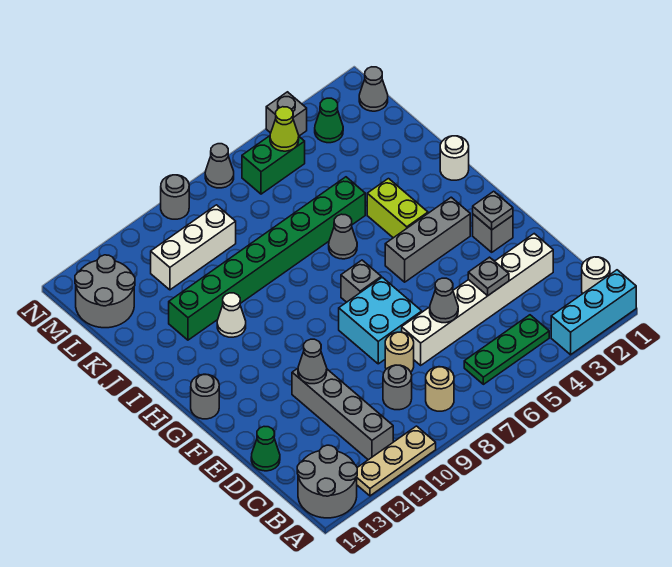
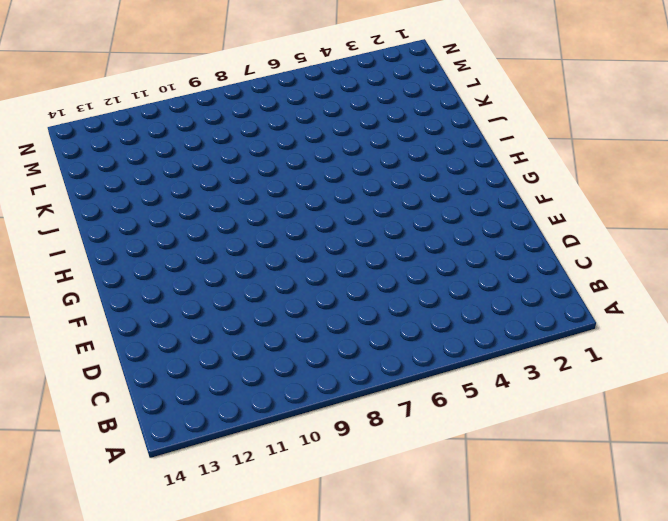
none -> cyan 1x3 brick [551,270,636,355]
none -> tan 1x3 plate [357,426,436,496]
none -> grey 2x2 round brick [297,445,357,518]
none -> white 1x1 round brick [582,257,610,294]

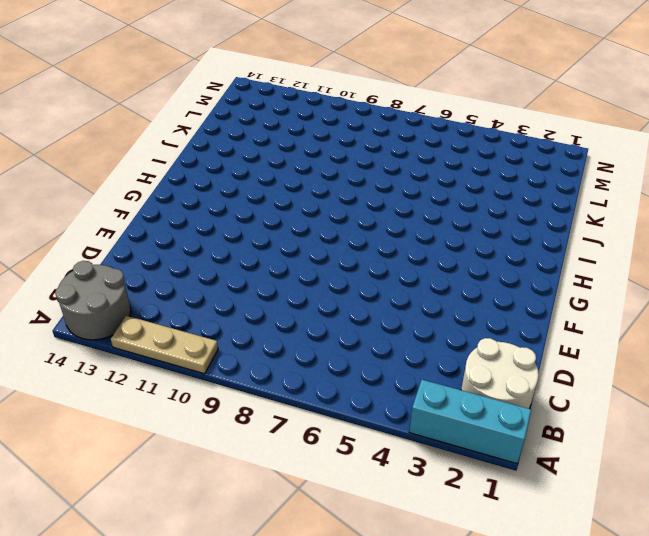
white 2x2 round brick [461,338,539,409] -> white 1x1 round brick [582,257,610,294]
none -> green 1x3 plate [464,315,549,384]
none -> tan 1x1 round brick [426,367,454,411]
none -> grey 1x4 brick [292,368,393,460]
none -> grey 1x1 round brick [383,365,412,410]

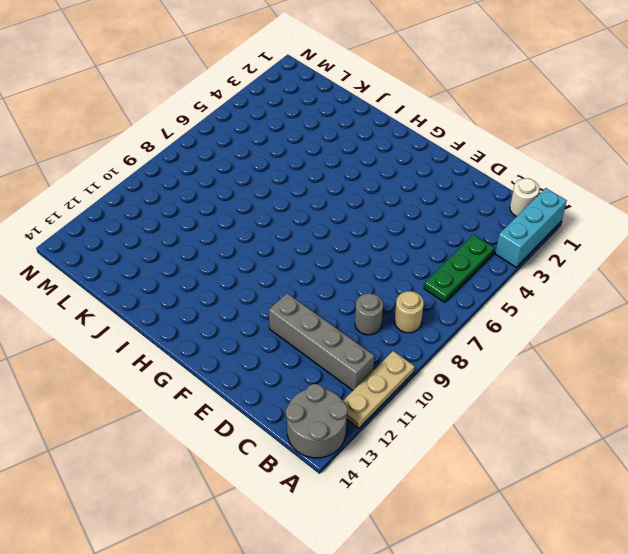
none -> white 1x6 brick [402,234,553,365]
none -> tan 1x1 round brick [385,332,414,372]
none -> green 1x1 cone [251,427,280,471]
none -> cyan 2x2 brick [339,277,422,364]

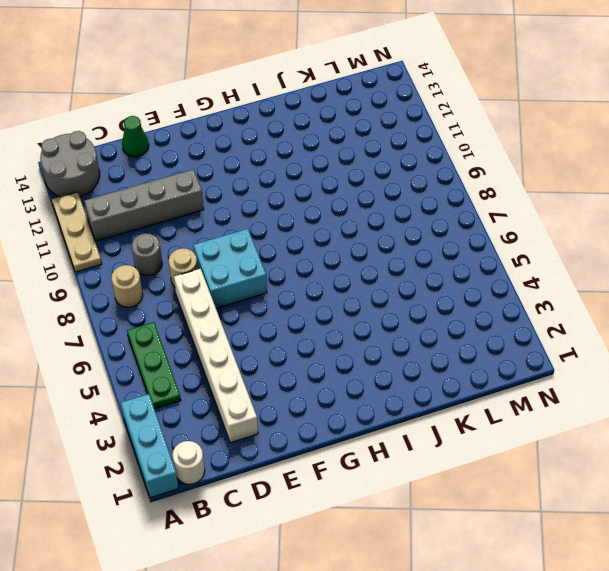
none -> grey 1x1 brick [473,214,513,252]
none -> grey 1x3 brick [385,197,470,282]
none -> grey 1x1 brick [341,260,381,302]
none -> grey 1x1 round brick [191,374,219,419]

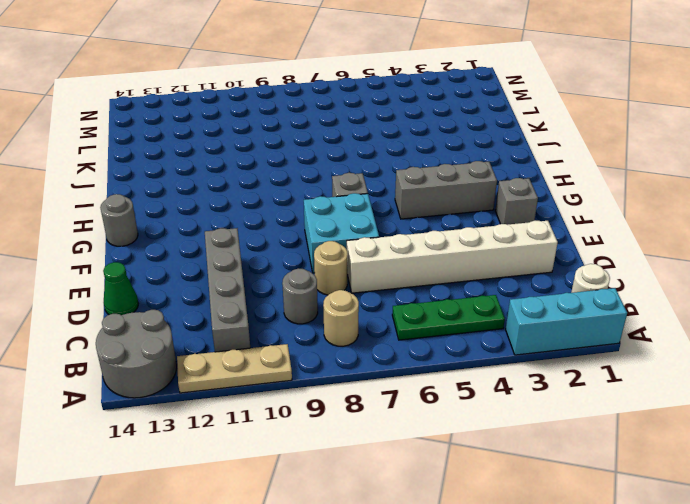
none -> lime 1x2 brick [367,179,428,238]
none -> white 1x1 round brick [440,136,469,180]
none -> grey 1x1 cone [329,214,357,259]
none -> white 1x1 cone [217,293,246,337]

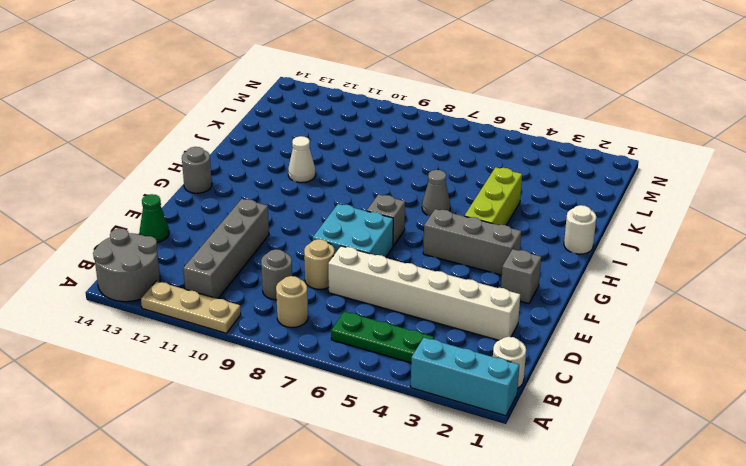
lime 1x3 brick [465,167,522,225] -> lime 1x2 brick [367,179,428,238]
none -> green 1x8 brick [169,177,365,340]
none -> white 1x3 brick [151,205,236,290]
none -> grey 2x2 round brick [75,255,135,328]
none -> grey 1x1 cone [359,67,388,111]

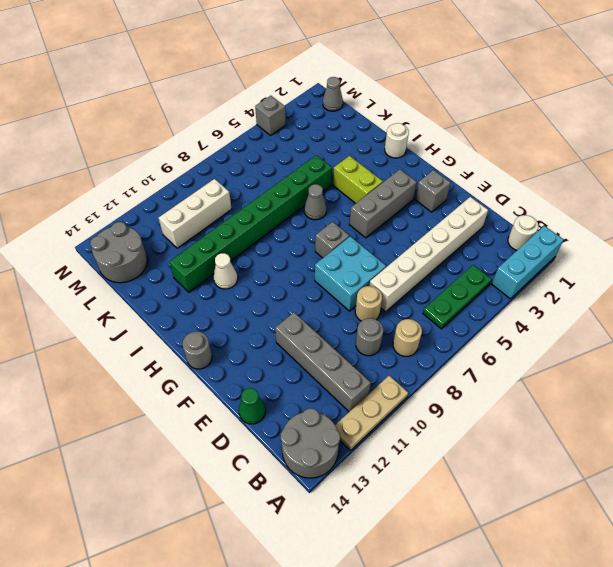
none -> green 1x1 cone [315,98,343,143]
none -> green 1x2 brick [242,136,305,194]
none -> grey 1x1 cone [205,144,234,188]
none -> grey 1x1 round brick [161,175,189,219]

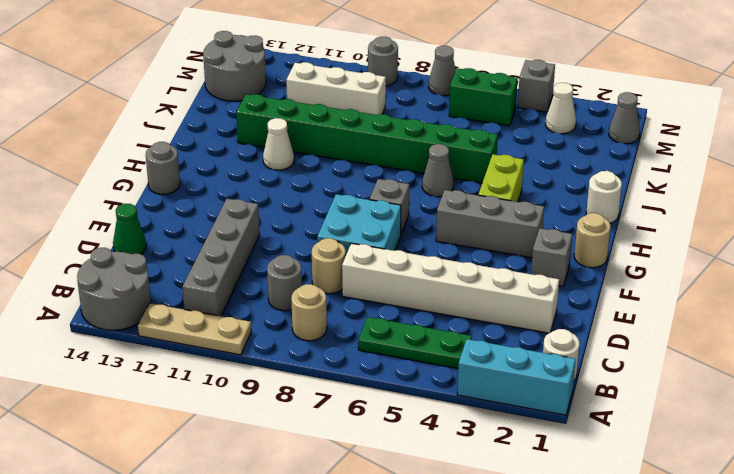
tan 1x1 round brick [574,213,610,268] -> none
white 1x1 cone [545,83,576,134] -> green 1x1 cone [315,98,343,143]
none -> grey 1x1 plate [468,257,509,296]
none -> grey 1x1 cone [430,278,458,323]
none -> grey 1x1 cone [298,339,327,384]
none -> grey 1x1 plate [473,191,513,230]

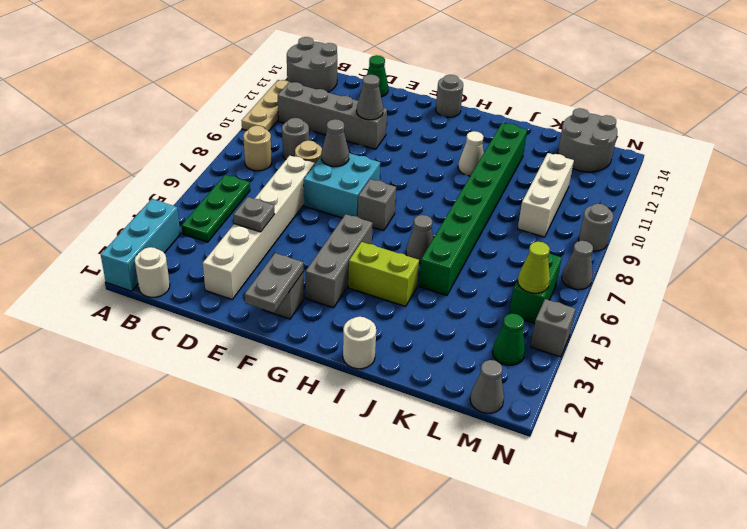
grey 1x1 cone [321,119,349,167] -> grey 1x1 cone moved to [430,278,458,323]
grey 1x2 plate [245,253,303,313] -> grey 1x1 plate [473,191,513,230]

